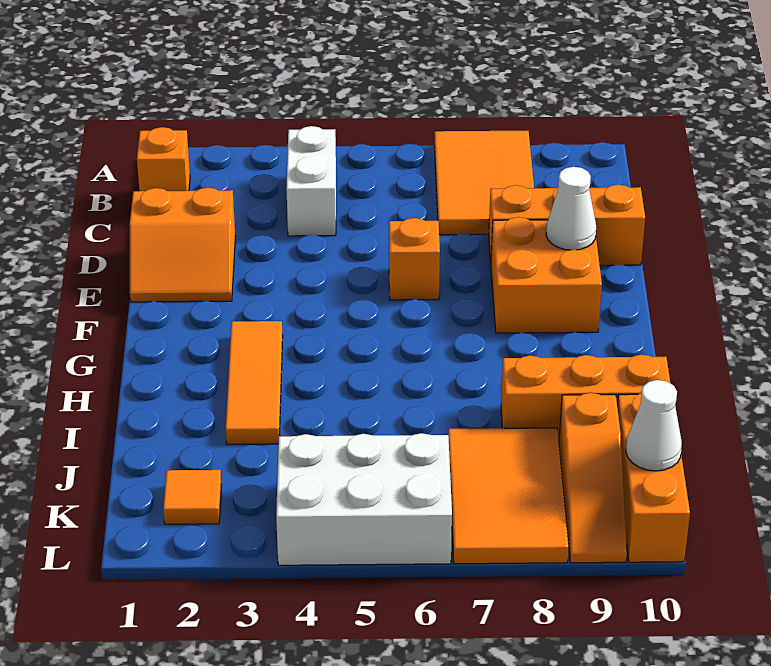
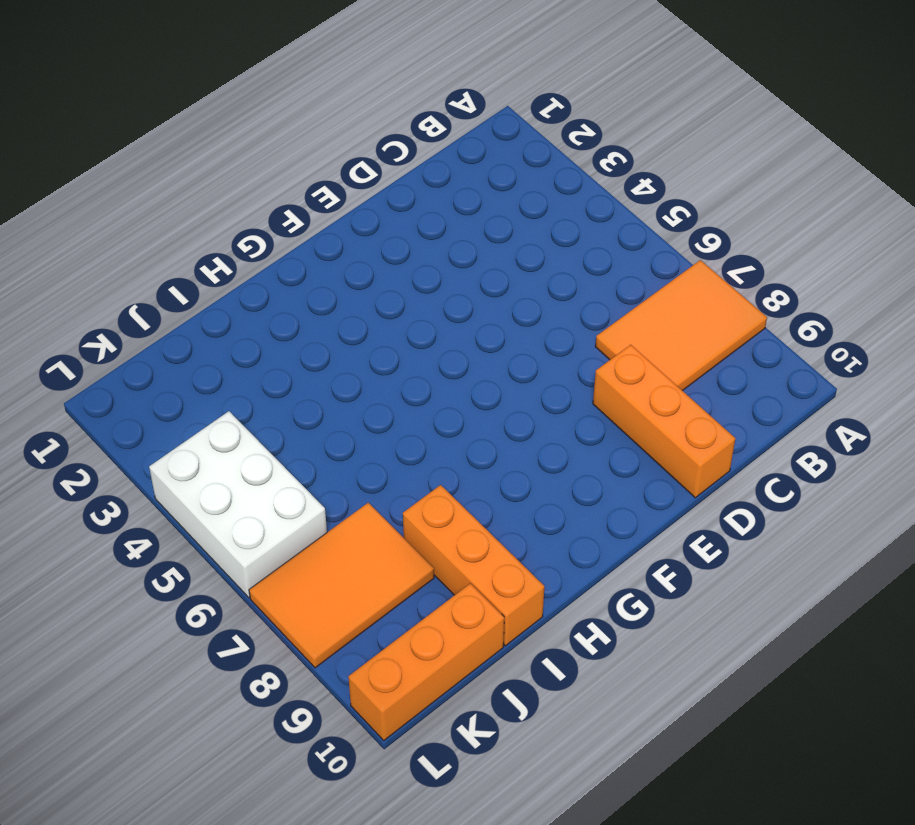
none -> orange 1x1 brick [137,127,190,191]
none -> white 1x2 brick [286,126,336,236]
none -> orange 2x2 slope [130,188,235,302]

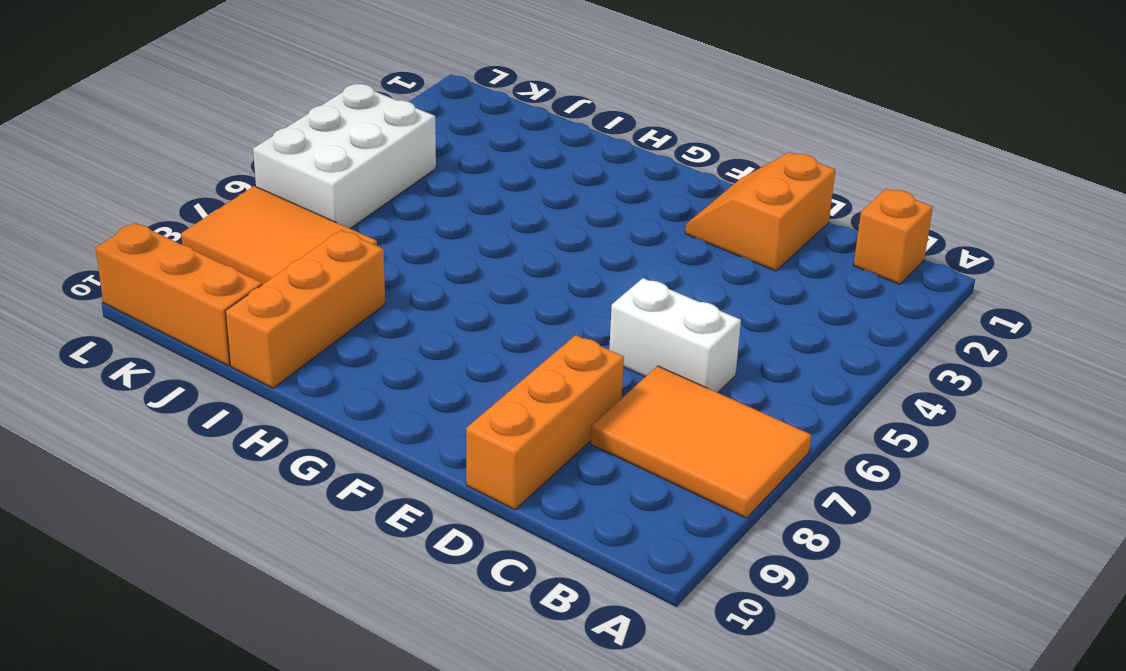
white 1x2 brick [609,278,741,393] -> white 1x2 brick moved to [286,126,336,236]
none -> orange 1x1 brick [389,218,440,300]
none -> orange 2x2 brick [491,217,602,333]
none -> orange 1x3 tile [226,321,283,444]

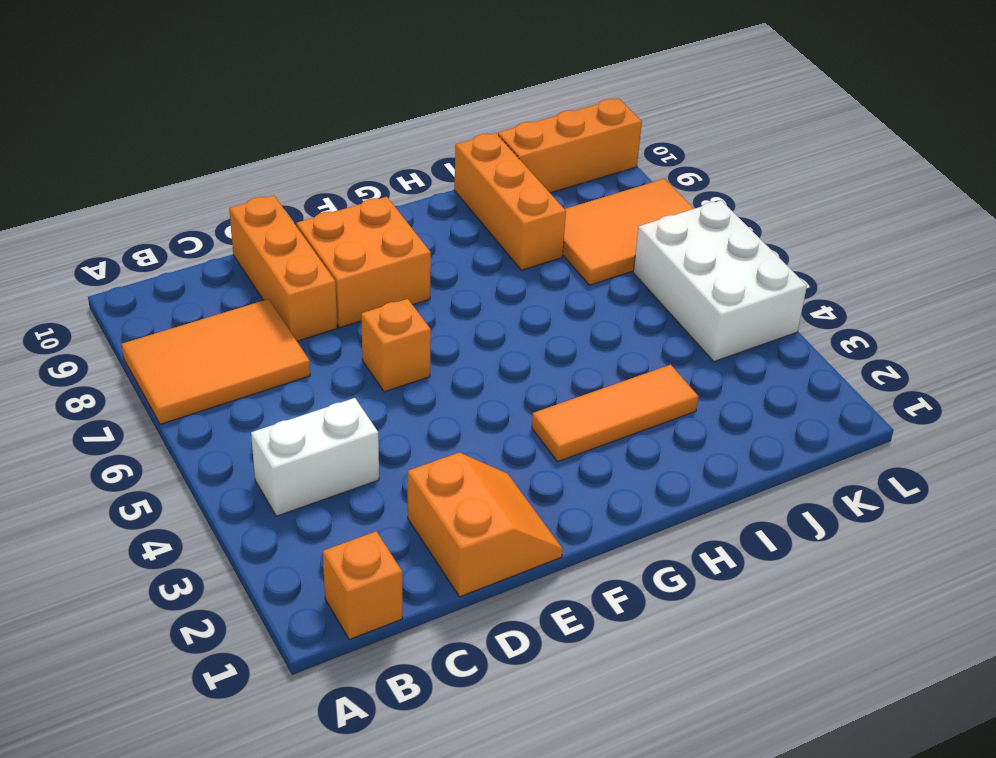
none -> orange 1x3 slope [559,393,627,563]
none -> orange 1x1 tile [163,470,221,524]
none -> white 1x1 cone [546,167,596,250]

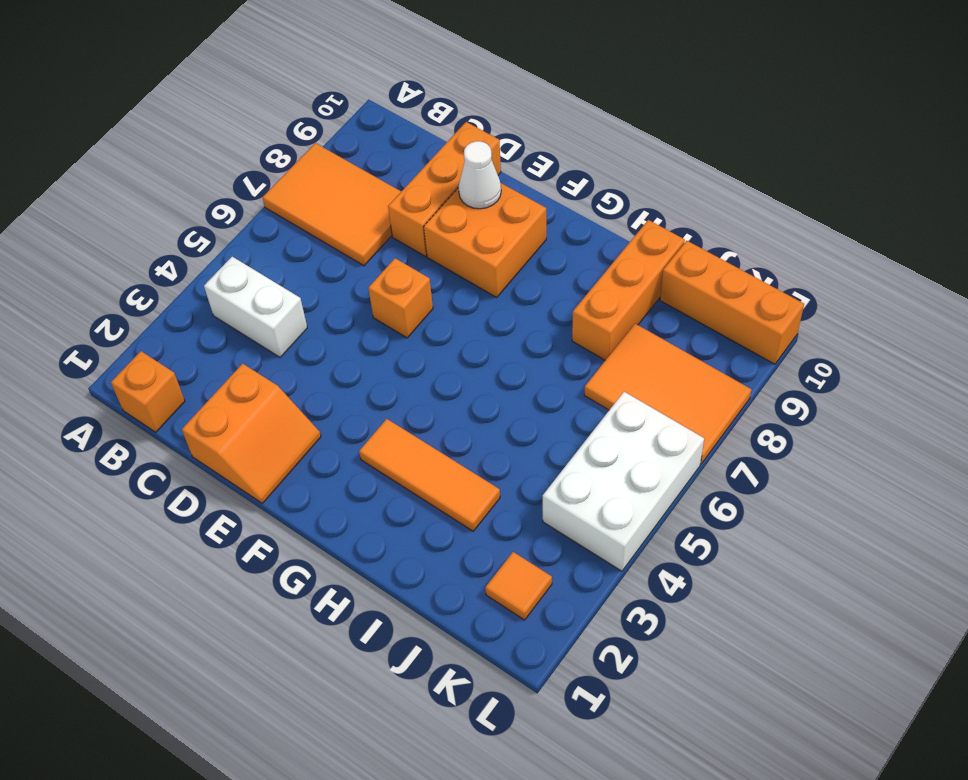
none -> orange 1x3 slope [559,393,627,563]
none -> white 1x1 cone [626,380,682,471]

